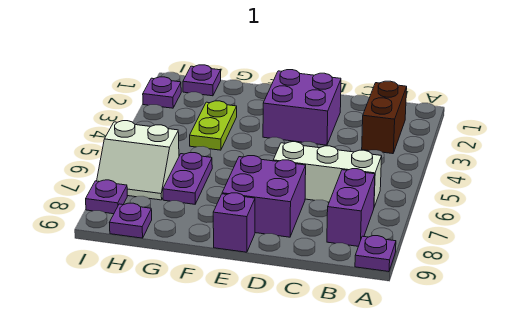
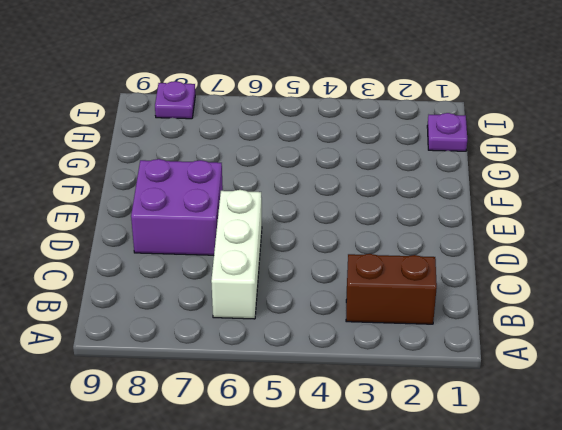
none -> purple 1x1 plate [355,236,396,272]
none -> purple 1x2 brick [327,169,375,246]
none -> purple 2x2 brick [263,70,341,145]

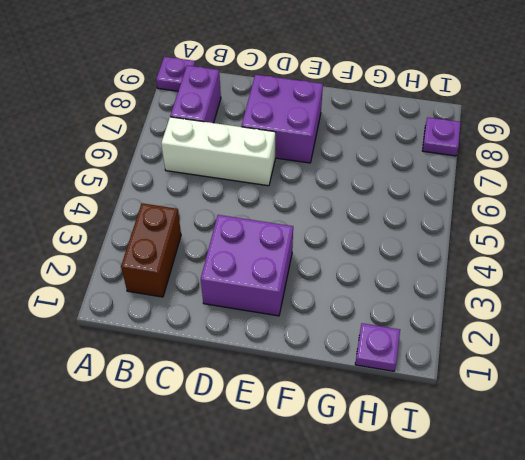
none -> purple 1x1 brick [213,193,255,252]
none -> lime 1x2 plate [190,101,237,150]
none -> purple 1x2 plate [163,153,212,204]

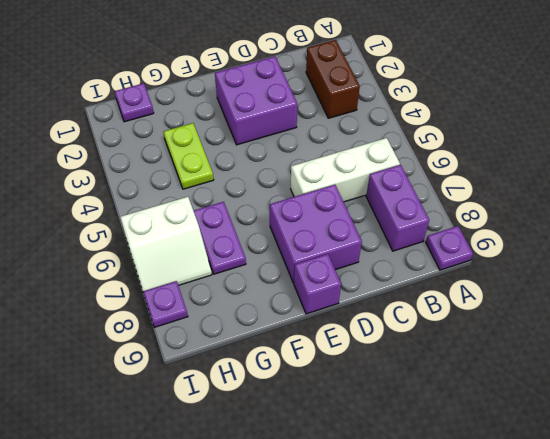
none -> purple 1x1 plate [109,203,152,238]
none -> purple 1x1 plate [143,77,181,108]

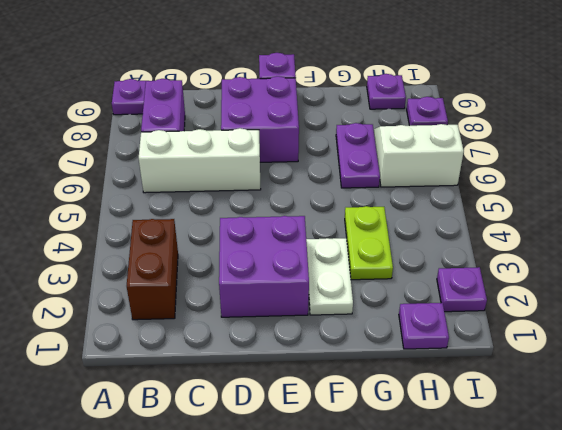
white 1x2 plate [306,238,353,315] -> none

